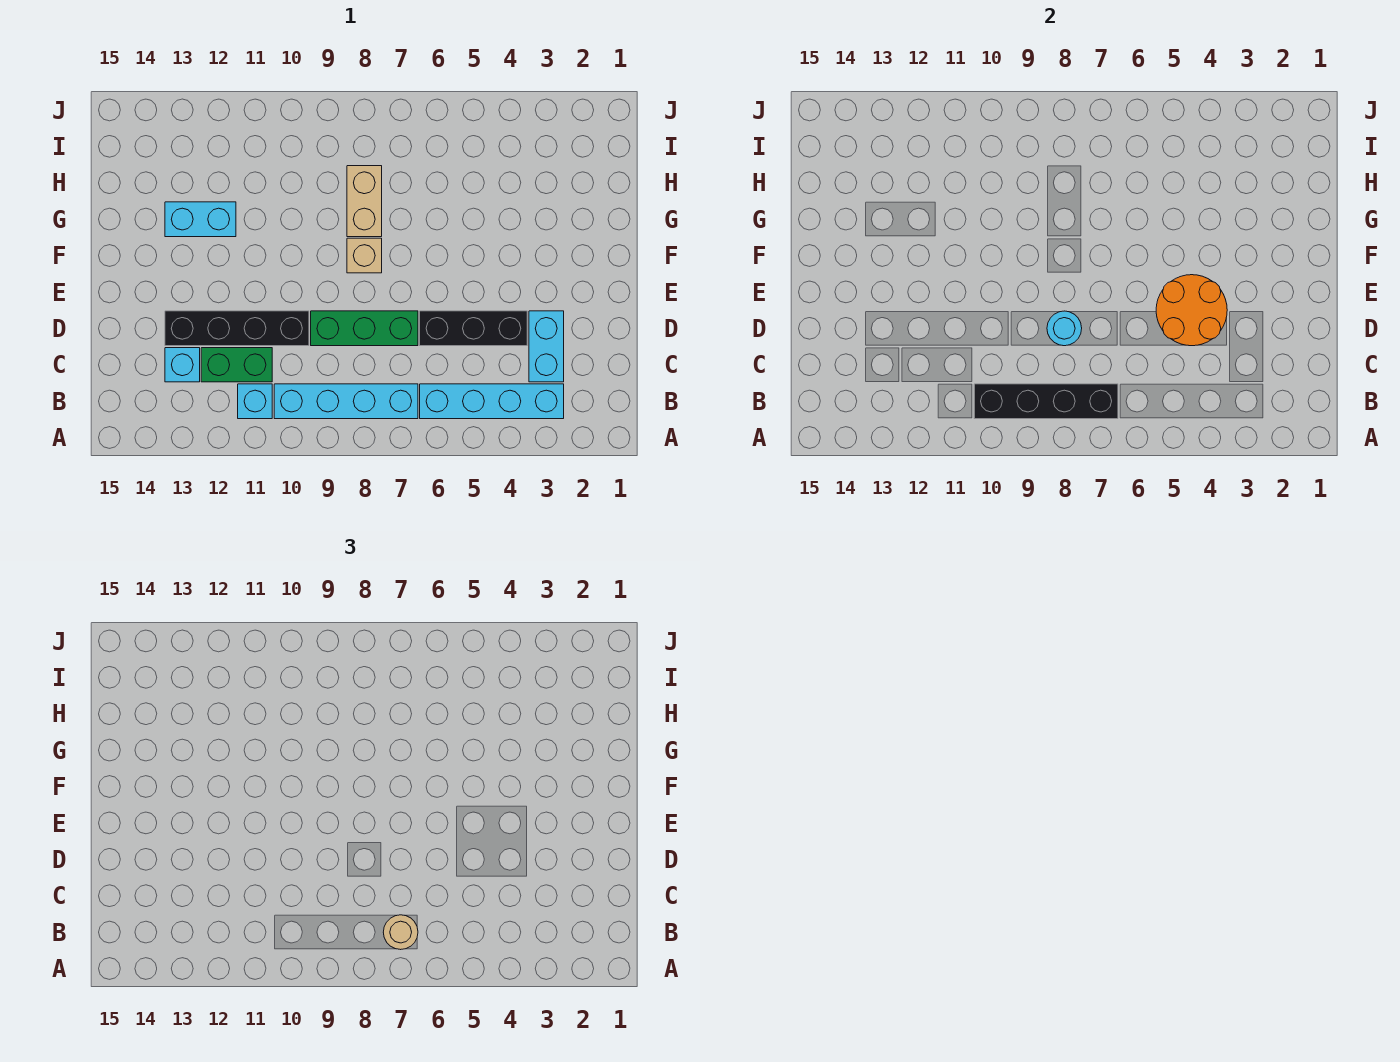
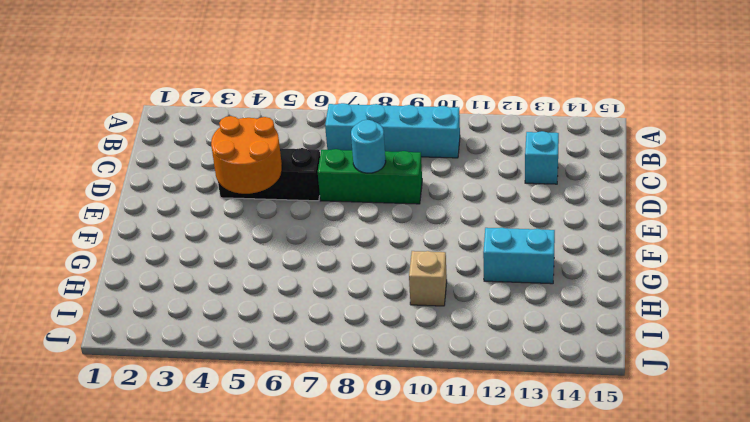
tan 1x1 brick [409,251,447,306] -> tan 1x1 brick moved to [347,238,382,273]
none -> cyan 1x4 brick [420,384,564,419]
none -> cyan 1x1 brick [238,384,272,419]
none -> cyan 1x2 brick [529,311,564,382]

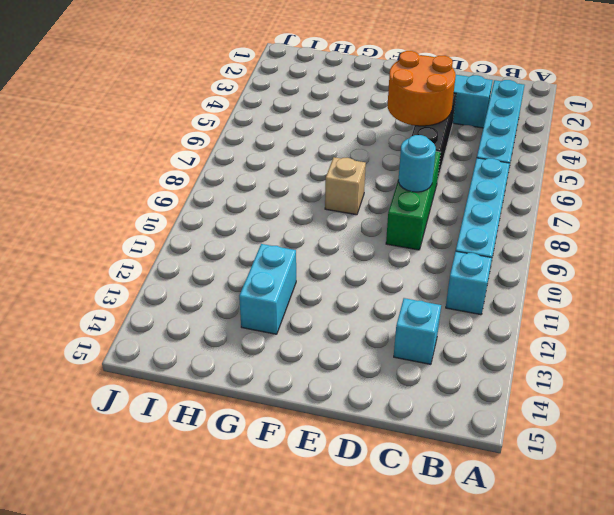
none -> green 1x2 brick [201,348,272,382]
none -> black 1x4 brick [165,311,309,346]
none -> tan 1x2 brick [347,166,382,237]

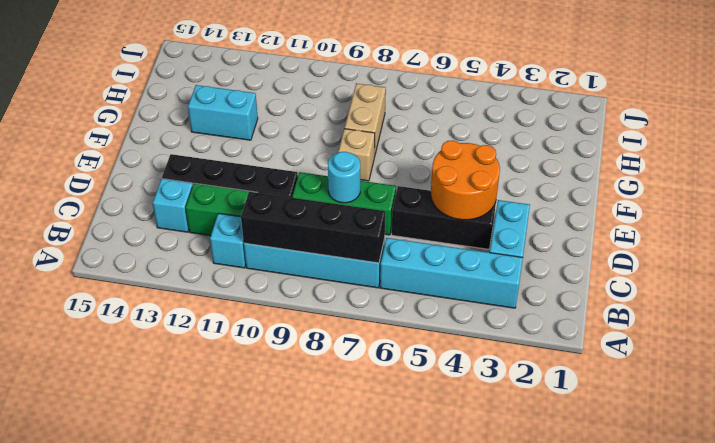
none -> tan 1x1 round brick [383,915,418,950]

